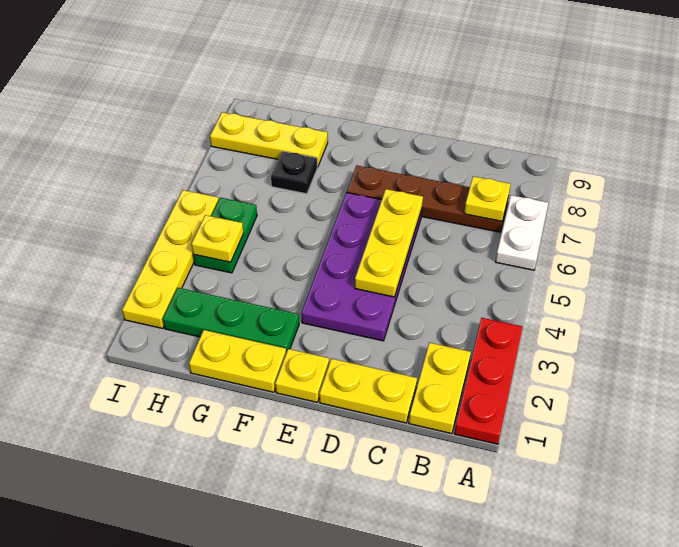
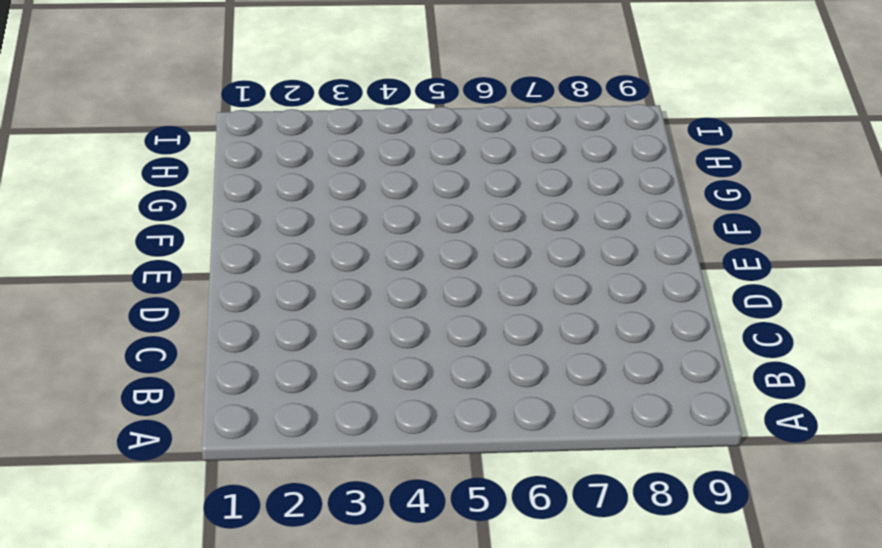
none -> red 1x3 plate [454,318,523,444]
none -> white 1x2 plate [495,195,548,270]
none -> yellow 1x2 plate [409,343,471,434]

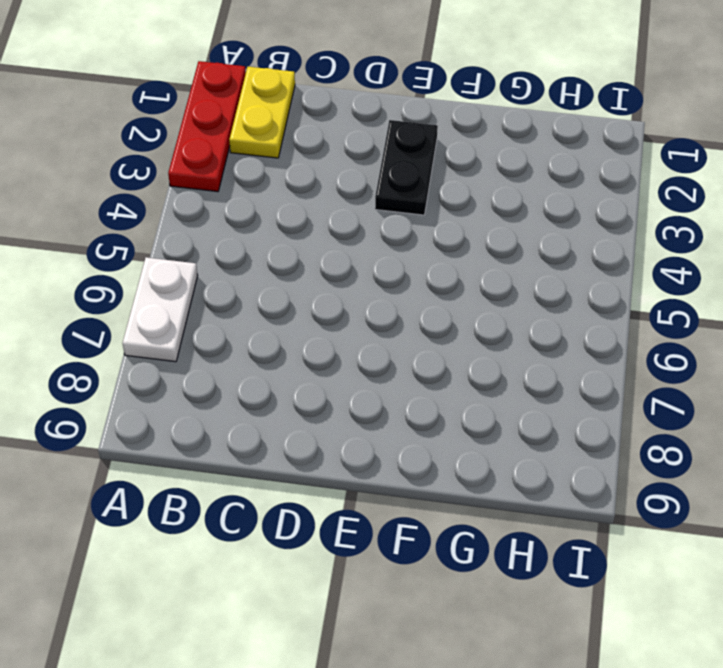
black 1x2 plate [375,120,438,215] -> purple 2x4 plate [301,193,422,341]
none -> brown 1x4 plate [347,166,508,232]
none -> yellow 1x2 plate [319,359,417,423]
none -> yellow 1x1 plate [275,349,329,402]

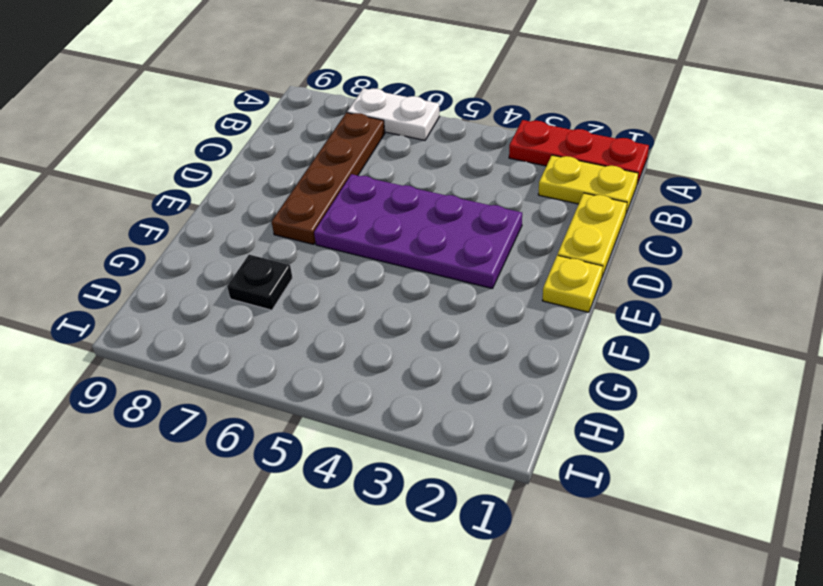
none -> yellow 1x2 plate [189,330,286,392]
none -> green 1x3 plate [163,288,299,353]
none -> yellow 1x3 plate [210,112,328,167]

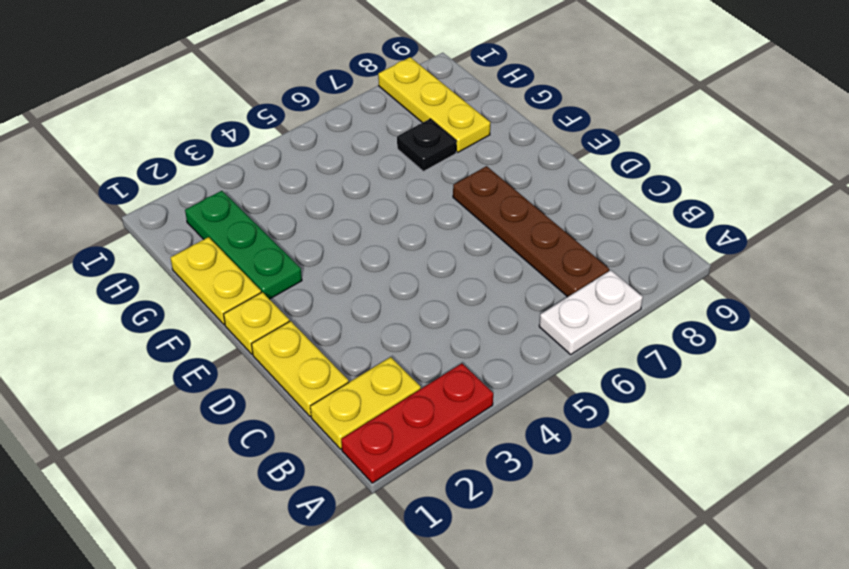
none -> purple 2x4 plate [301,193,422,341]
none -> green 1x2 plate [193,198,257,273]
none -> yellow 1x4 plate [122,190,219,329]

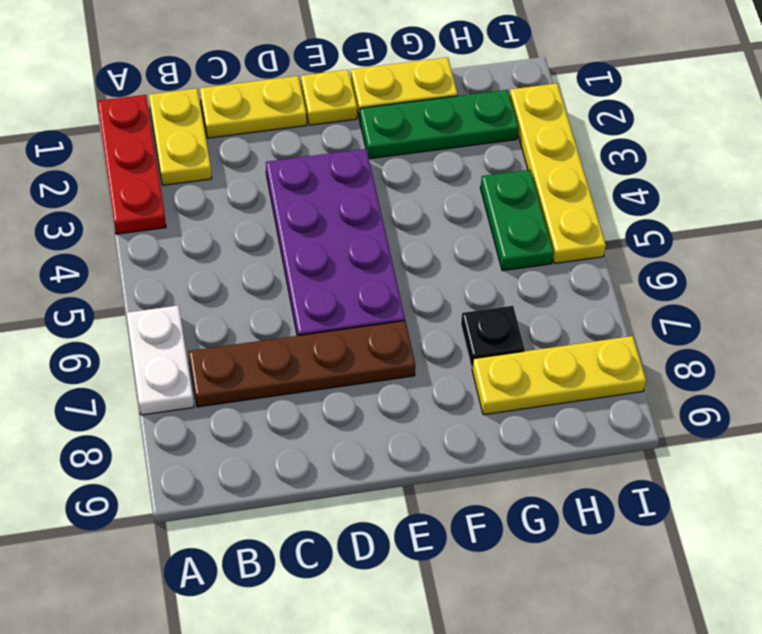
none -> yellow 1x1 plate [464,176,510,221]
none -> yellow 1x3 plate [355,189,423,297]
none -> yellow 1x1 plate [191,215,243,262]

